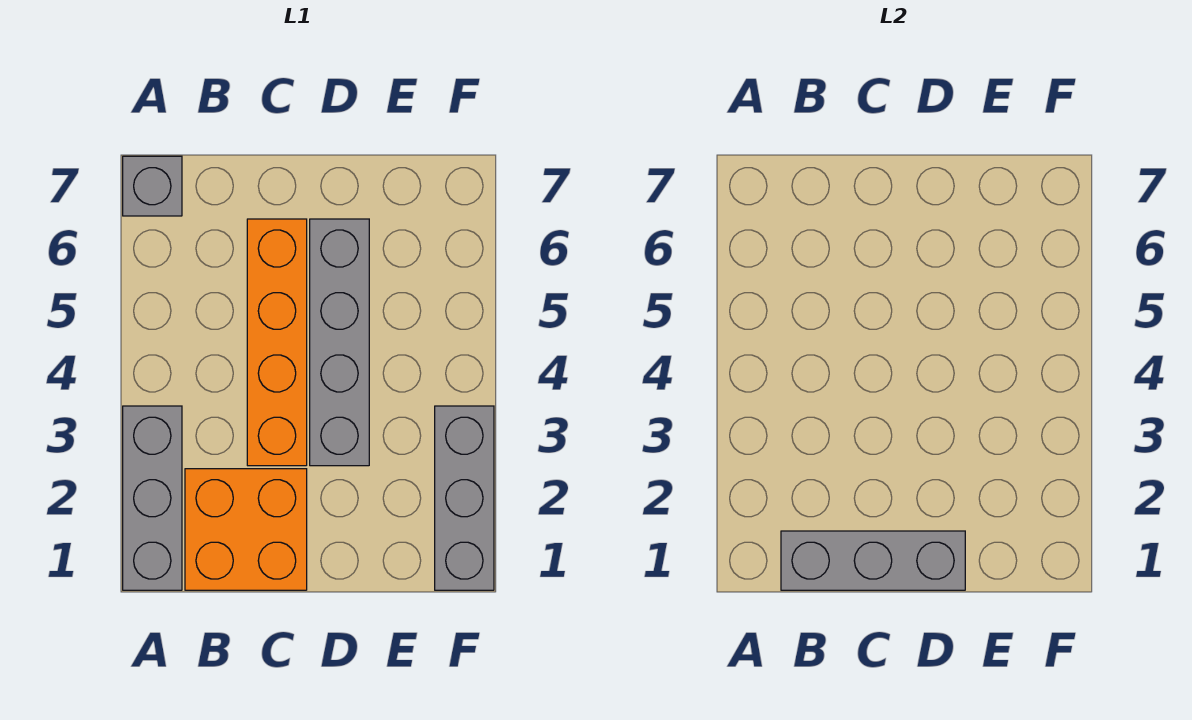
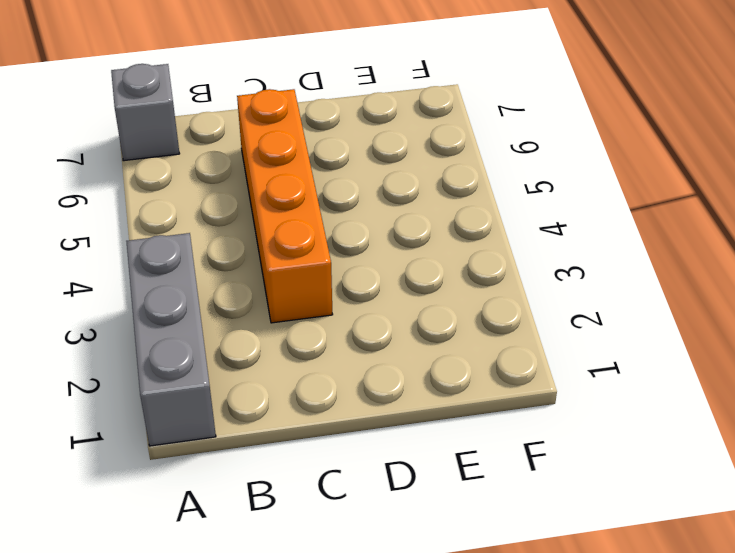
none -> orange 2x2 brick [185,469,307,590]
none -> grey 1x4 brick [310,219,369,466]

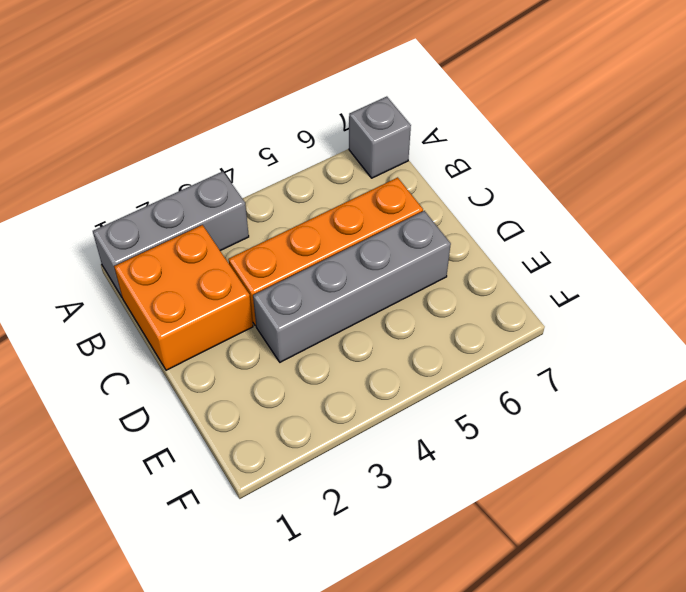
none -> grey 1x3 brick [435,406,494,590]
none -> grey 1x3 brick [781,531,965,590]

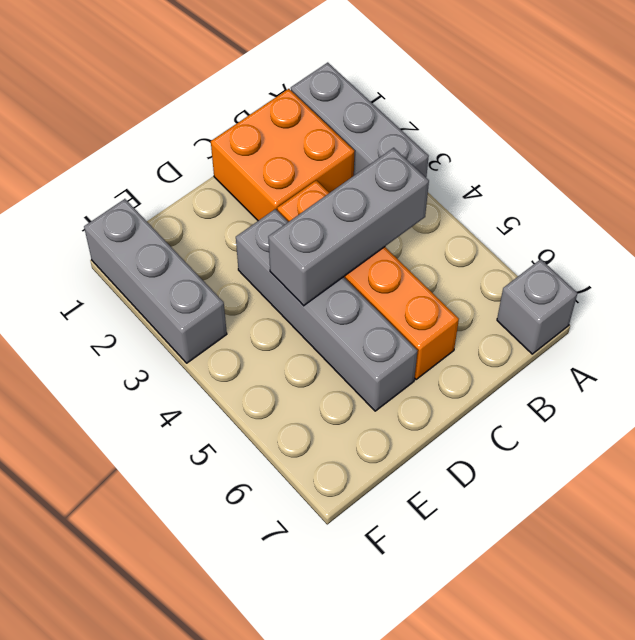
grey 1x3 brick [268,148,429,306] -> grey 1x3 brick moved to [781,531,965,590]

